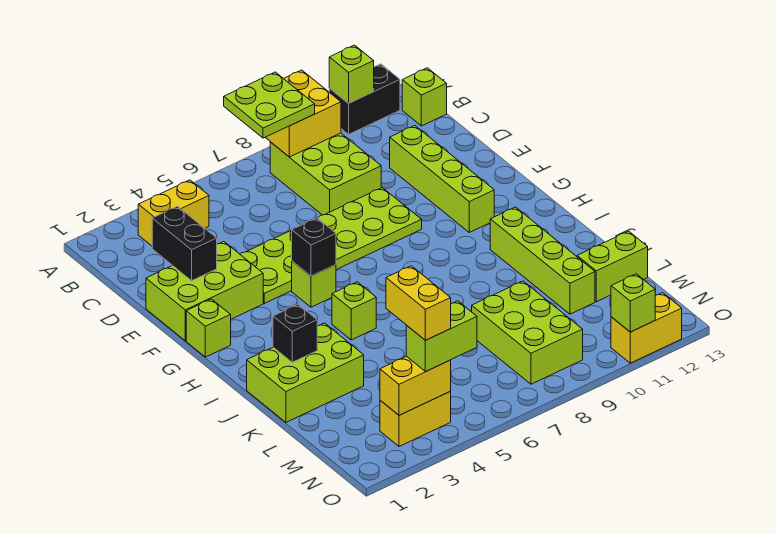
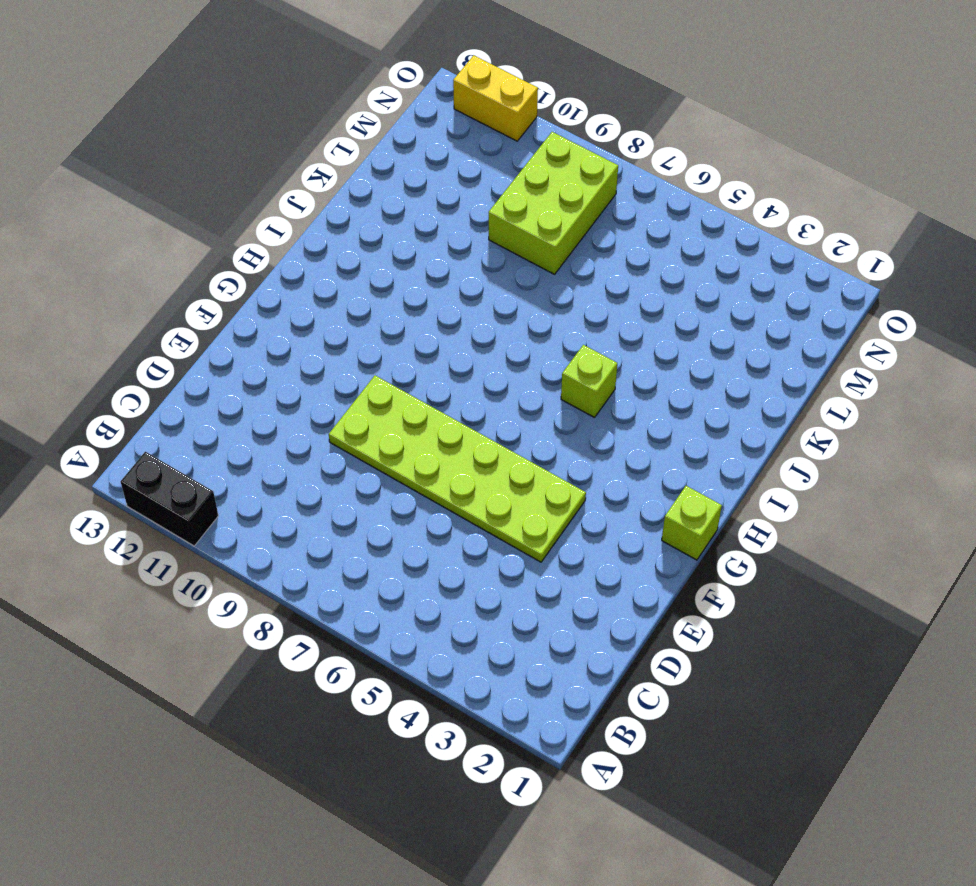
none -> yellow 1x2 brick [138,180,209,246]
none -> lime 2x3 brick [270,133,381,215]
none -> lime 1x1 brick [402,68,447,126]

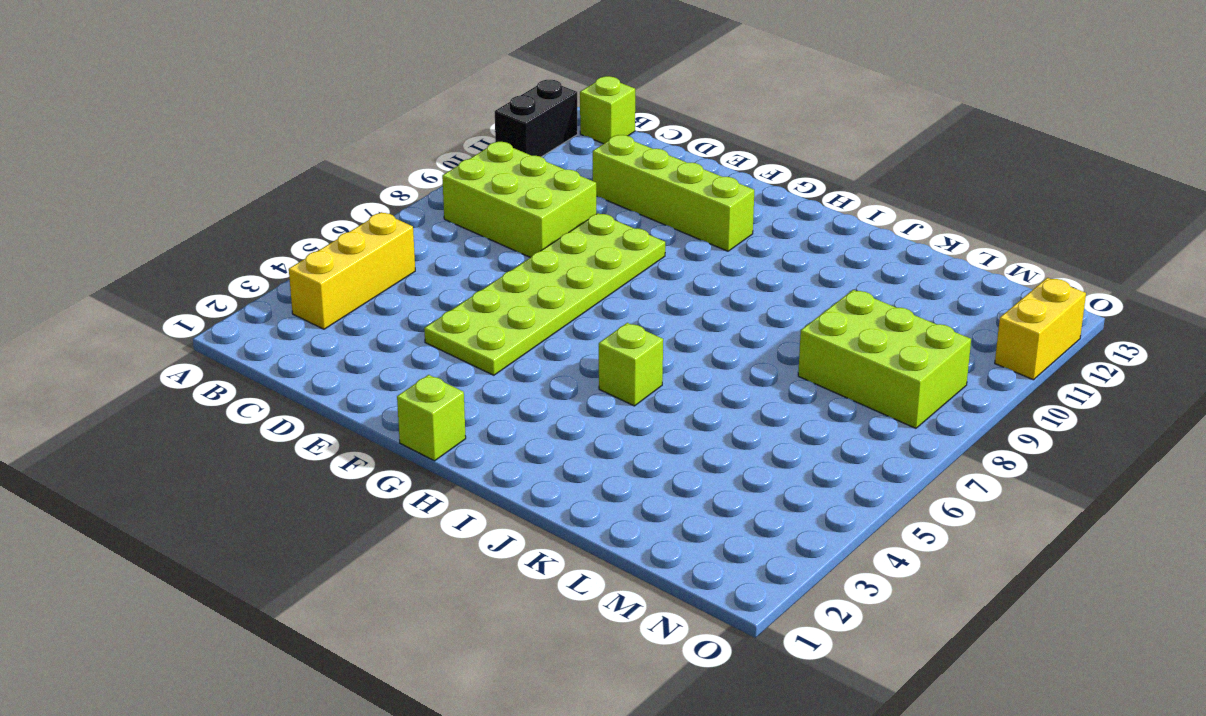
yellow 1x3 brick [289,212,415,329] -> yellow 1x2 brick [138,180,209,246]
none -> lime 2x3 brick [146,242,263,341]
none -> lime 1x1 brick [292,261,336,307]
none -> lime 1x4 brick [490,207,595,314]

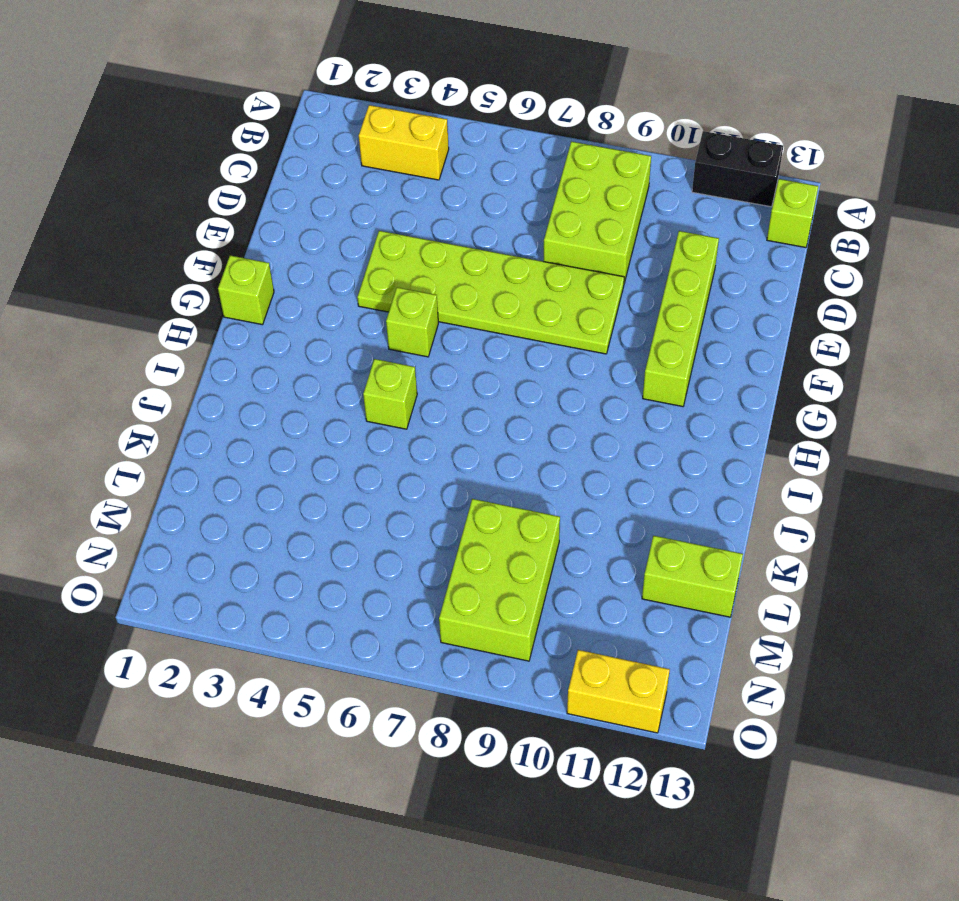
none -> lime 2x3 brick [146,242,263,341]
none -> lime 1x4 brick [490,207,595,314]
none -> lime 2x3 brick [247,323,364,422]

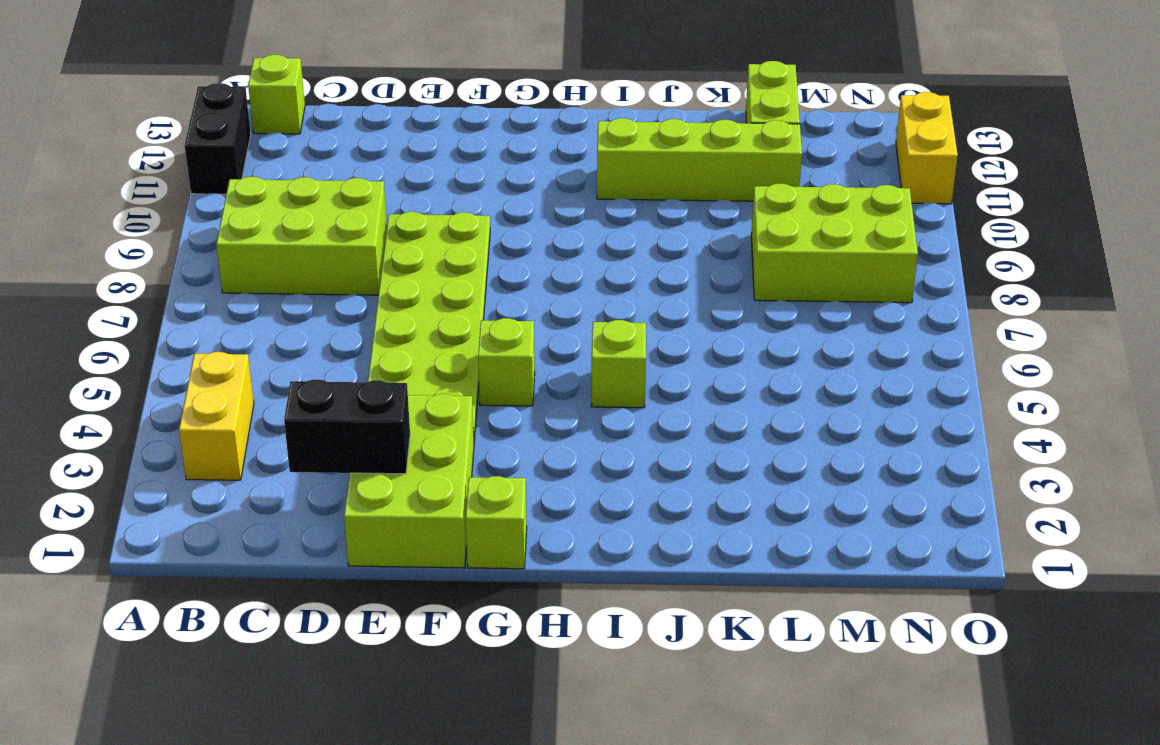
none -> lime 1x4 brick [390,126,494,232]
none -> lime 2x3 brick [247,323,364,422]
none -> yellow 1x2 brick [380,392,451,446]

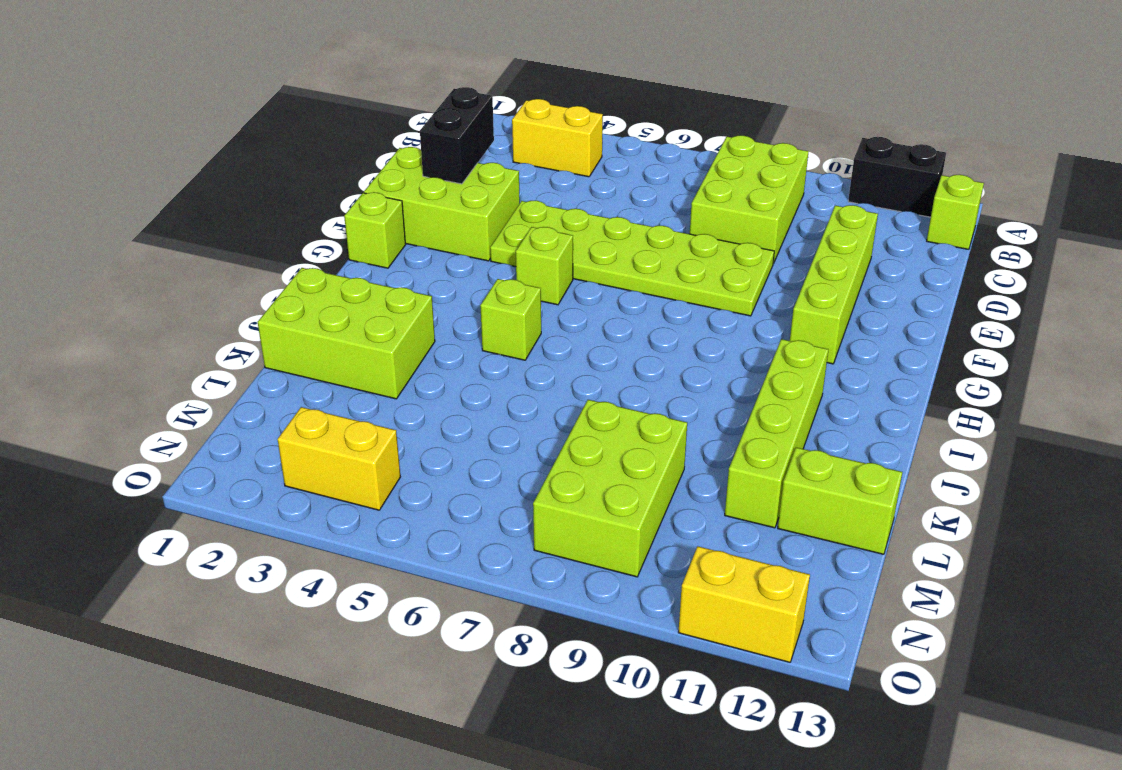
none -> yellow 2x2 brick [265,70,341,157]
none -> lime 1x1 brick [329,45,374,103]
none -> black 1x1 brick [292,218,336,276]

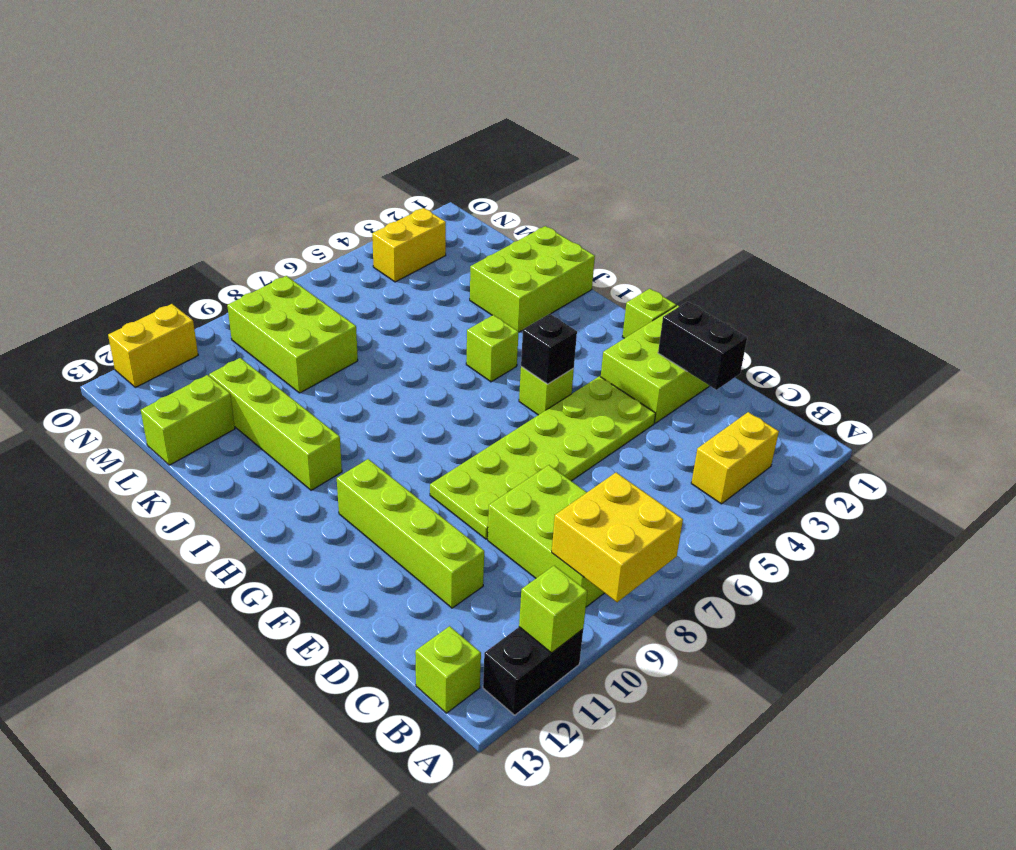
none -> black 1x1 brick [273,304,317,362]
none -> yellow 1x2 brick [380,356,451,415]
none -> lime 1x1 brick [611,274,655,332]

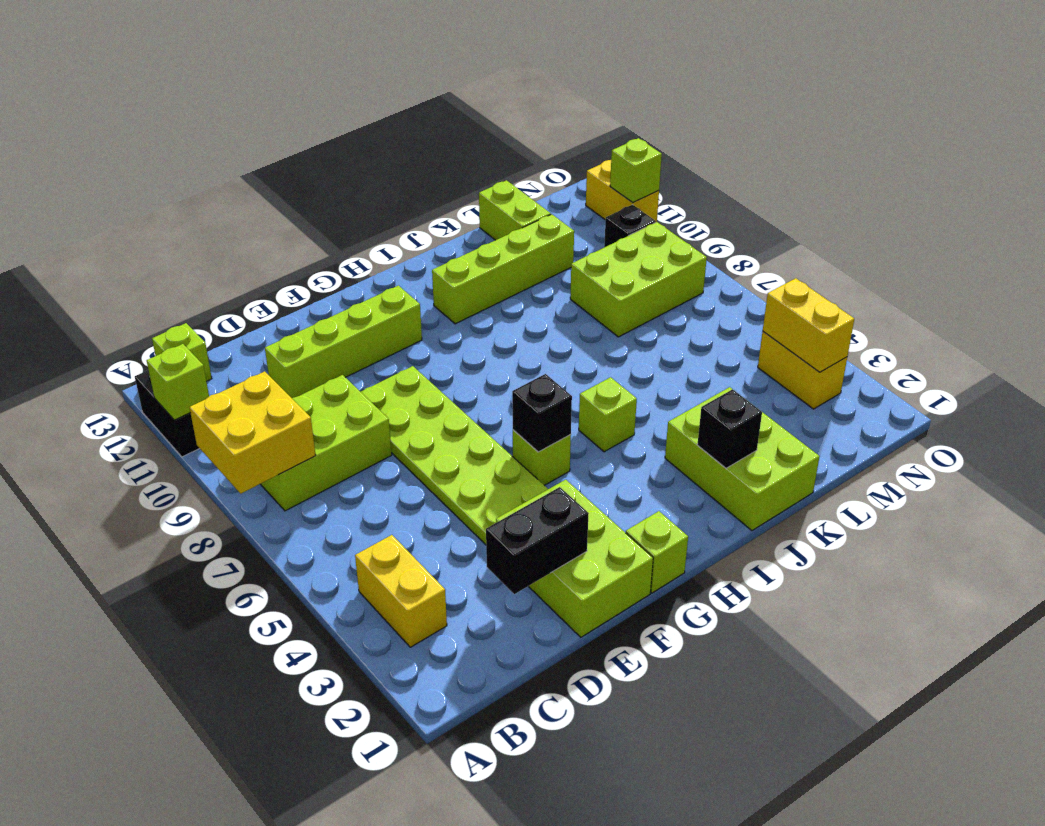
black 1x1 brick [604,205,656,247] -> none
none -> lime 2x2 plate [224,72,315,138]
none -> lime 1x2 brick [406,301,477,372]
none -> yellow 1x2 brick [386,266,451,340]

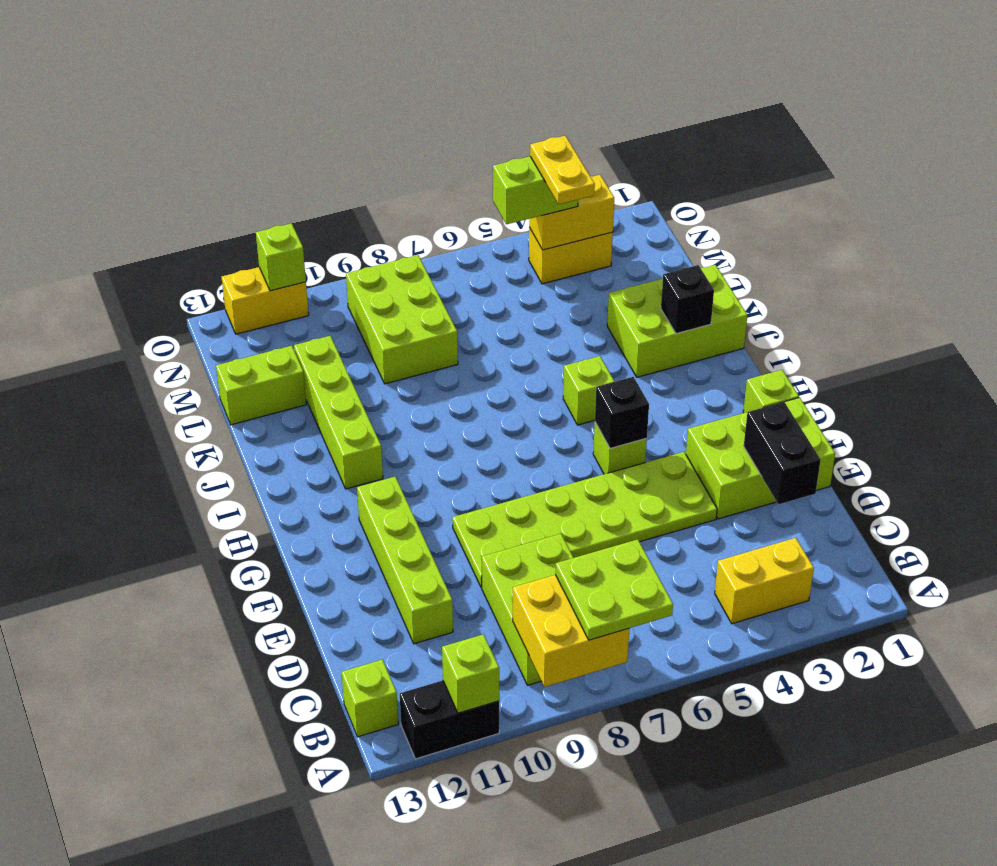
yellow 1x2 plate [530,136,595,204] -> yellow 1x2 brick [386,266,451,340]

